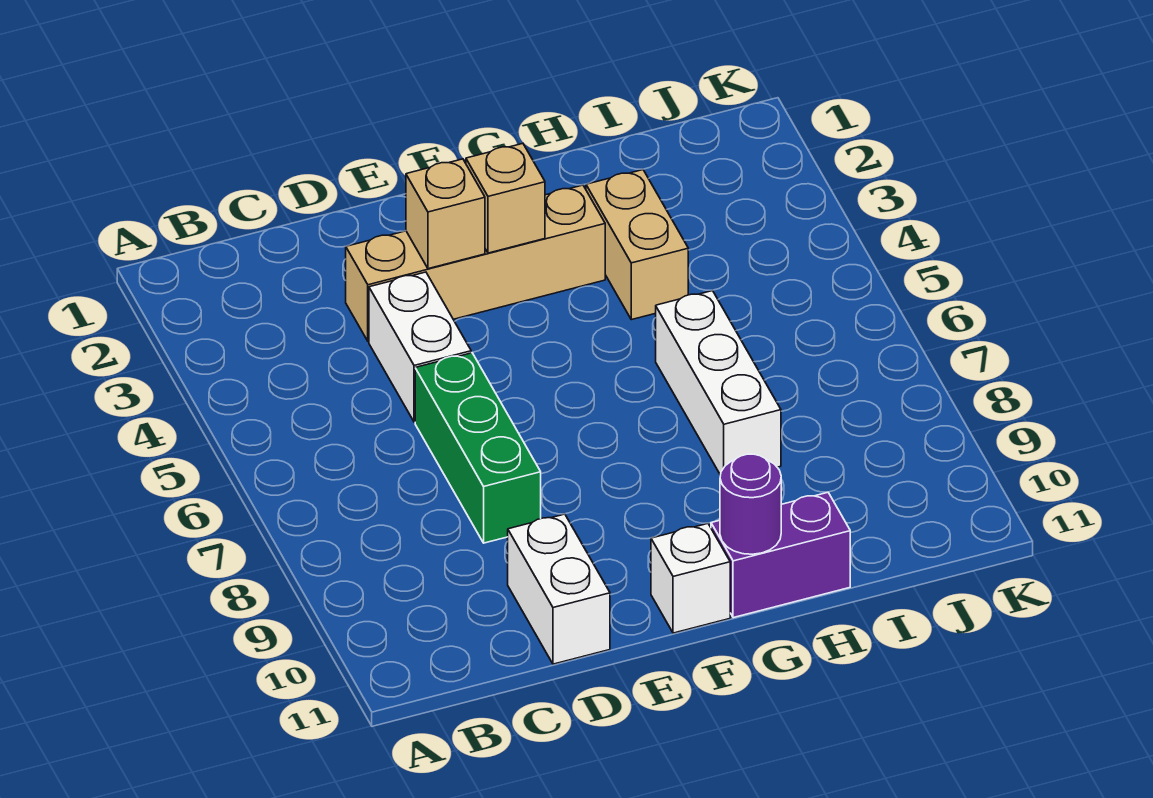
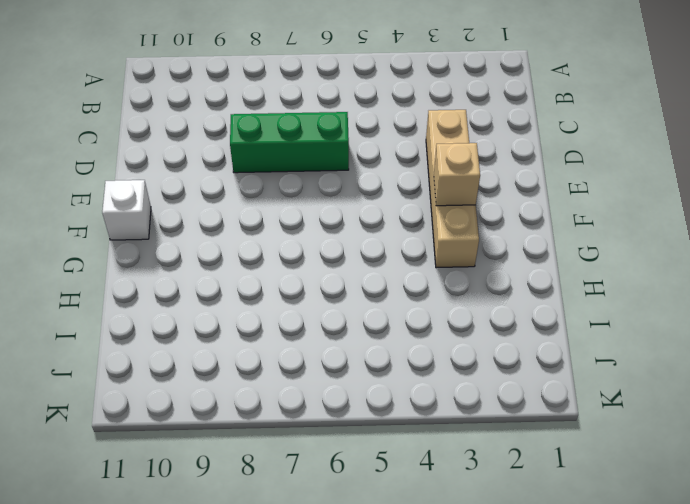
none -> white 1x2 brick [369,272,471,422]
none -> white 1x2 brick [508,514,610,664]

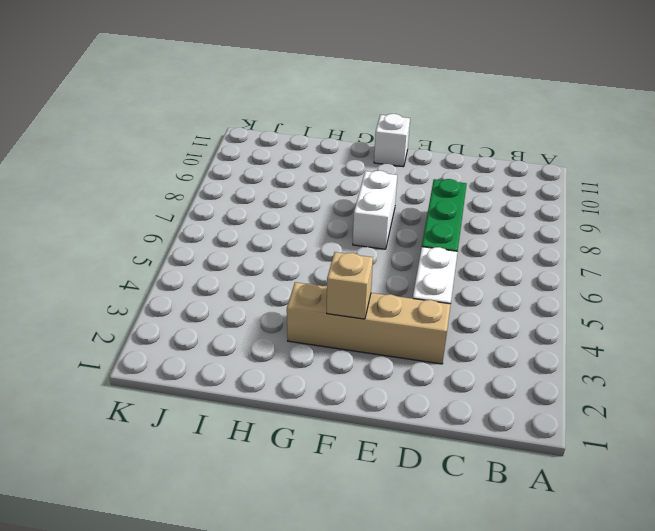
white 1x2 brick [353,171,397,249] -> white 1x2 brick moved to [508,514,610,664]
none -> purple 1x2 brick [711,493,850,618]
none -> tan 1x2 brick [586,170,688,320]

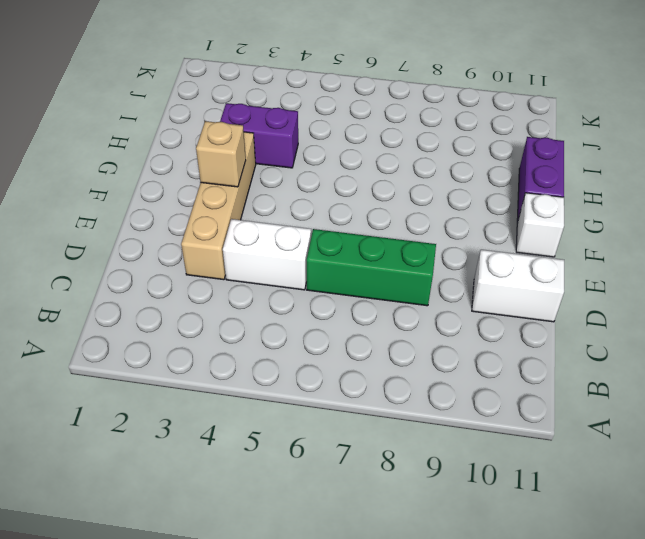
purple 1x2 brick [220,103,298,168] -> tan 1x2 brick [586,170,688,320]
none -> white 1x3 brick [656,291,781,475]
none -> tan 1x1 brick [406,159,485,269]

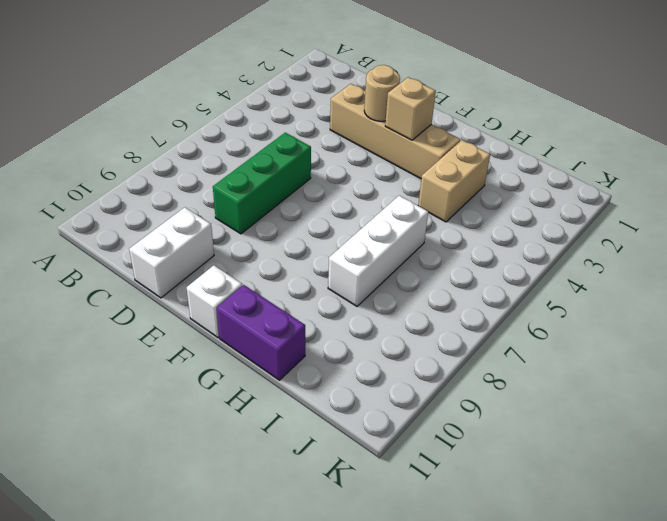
tan 1x1 round brick [364,65,400,121] -> tan 1x1 brick [406,159,485,269]
none -> white 1x2 brick [369,272,471,422]
none -> purple 1x1 round brick [720,454,781,554]

